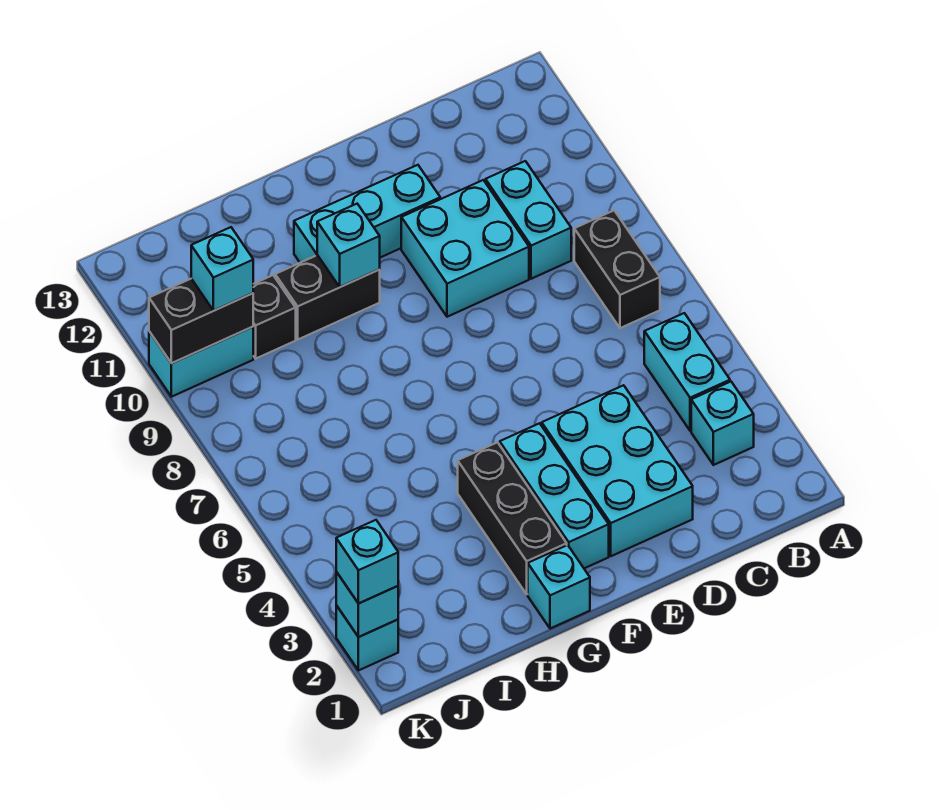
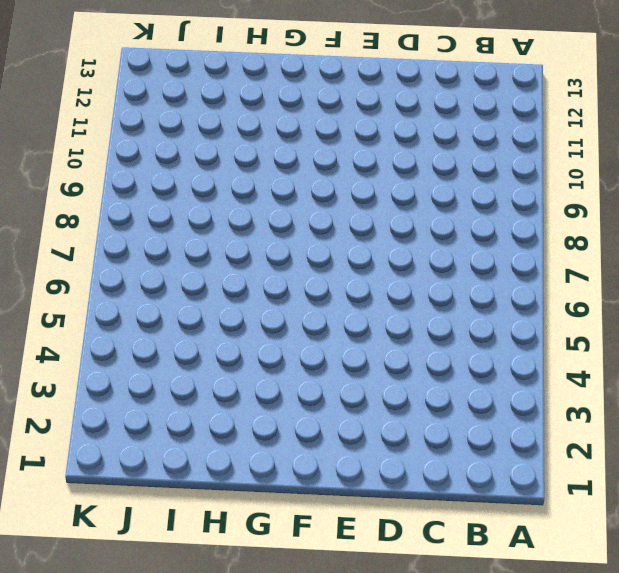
none -> cyan 1x1 brick [691,382,754,465]
none -> cyan 1x2 brick [644,313,730,431]
none -> black 1x2 brick [574,211,660,328]

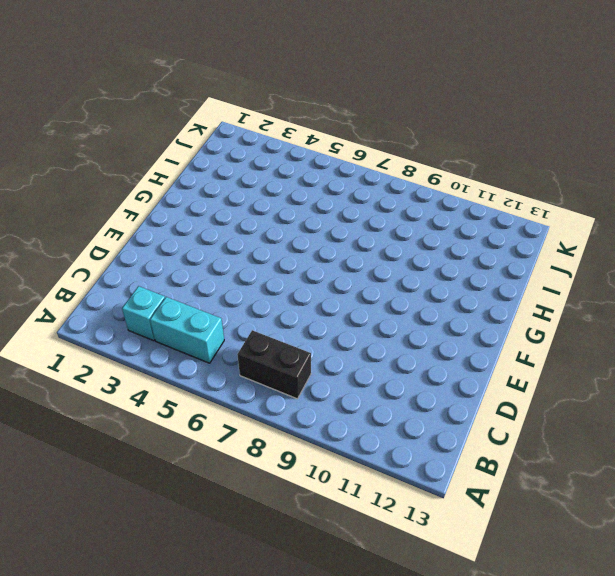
none -> cyan 1x2 brick [486,161,571,279]
none -> cyan 2x3 brick [542,385,693,556]
none -> cyan 2x2 brick [401,180,529,317]

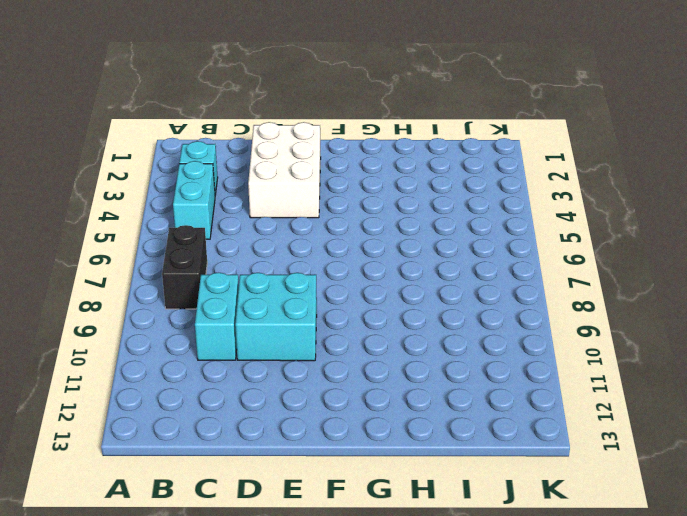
white 2x3 brick [248,122,321,218] -> cyan 2x3 brick [542,385,693,556]
none -> cyan 1x3 brick [294,165,440,263]
none -> cyan 1x3 brick [500,423,609,568]
none -> cyan 1x1 brick [528,545,590,629]

